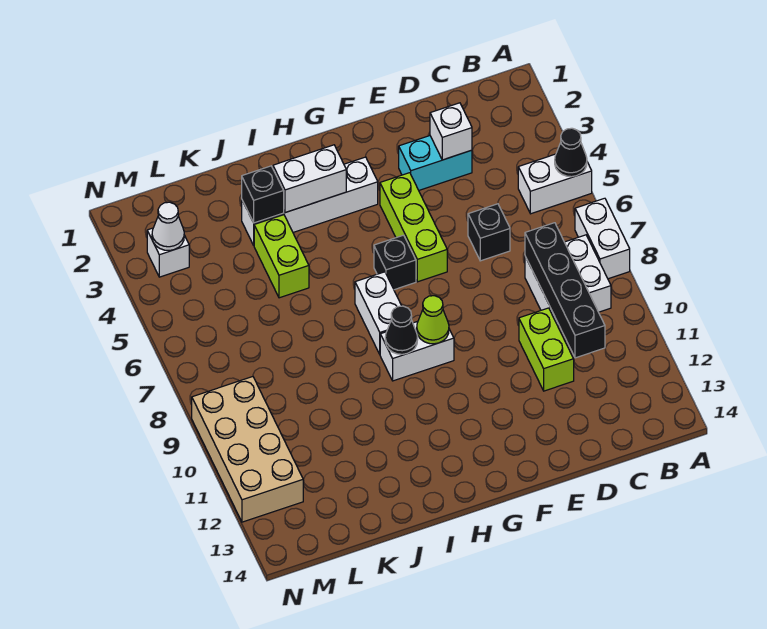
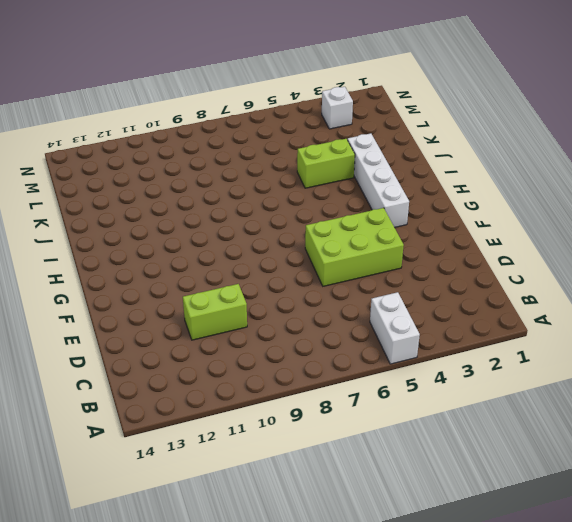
lime 2x3 brick [305,208,404,286] -> lime 1x3 brick [380,173,447,282]
none -> white 1x2 brick [575,198,630,279]
none -> white 2x2 brick [525,235,611,326]
none -> cyan 1x2 brick [399,136,472,190]

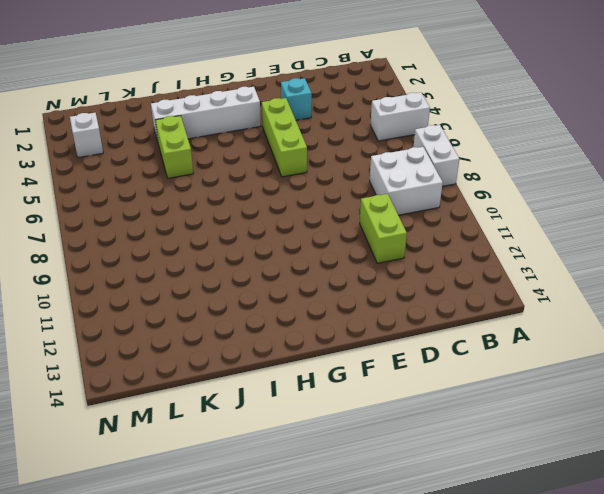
cyan 1x1 brick [281,78,312,120] -> cyan 1x2 brick [399,136,472,190]
none -> black 1x1 brick [468,204,510,261]
none -> black 1x1 brick [374,235,416,290]
none -> white 1x2 brick [380,321,454,381]

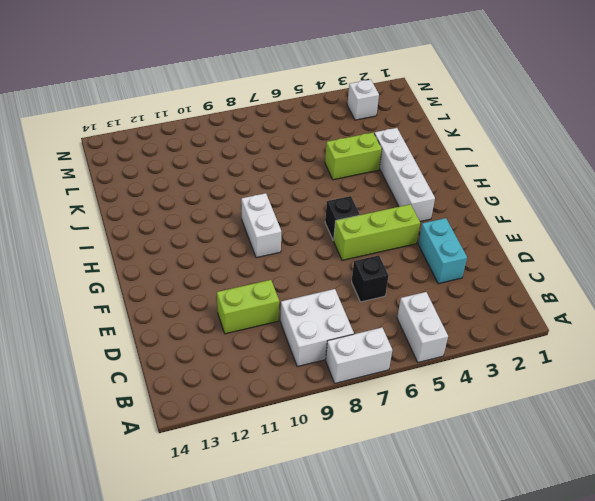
none -> white 1x2 brick [355,272,401,354]
none -> tan 2x4 brick [192,377,303,522]
none -> black 1x1 cone [555,128,587,177]

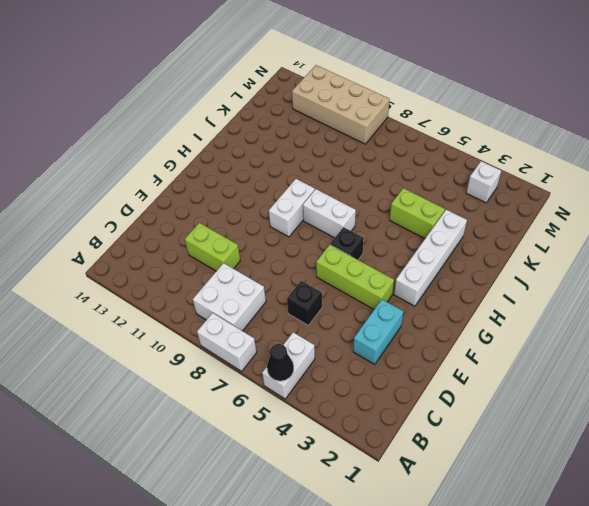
none -> black 1x4 brick [525,223,605,358]
none -> white 1x1 brick [430,103,472,160]
none -> lime 1x1 cone [417,296,449,344]

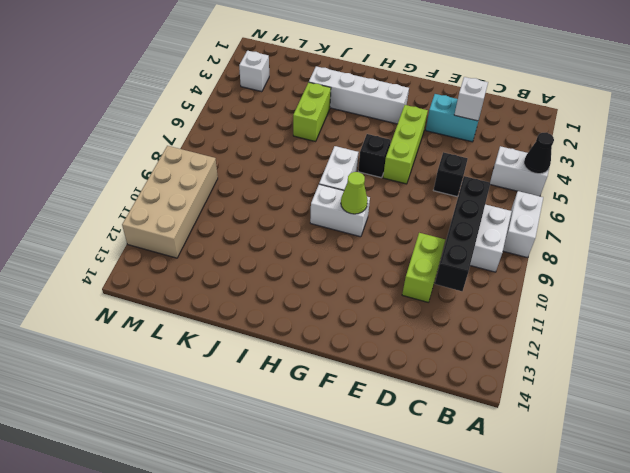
none -> white 1x2 brick [273,145,346,213]
none -> black 1x1 cone [385,306,418,354]
none -> black 1x1 brick [242,166,284,223]

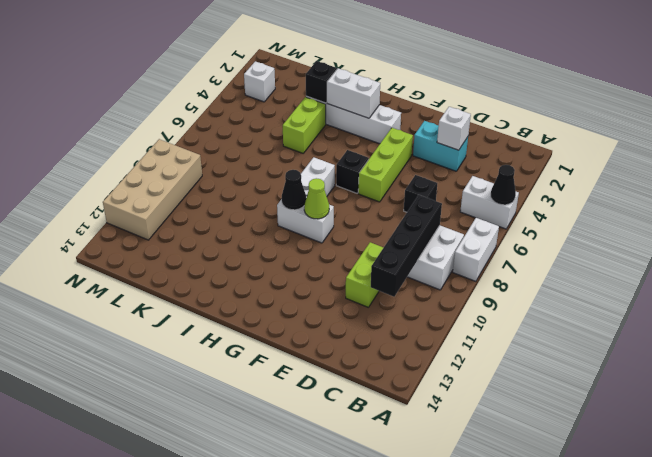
none -> white 1x1 cone [152,202,184,250]

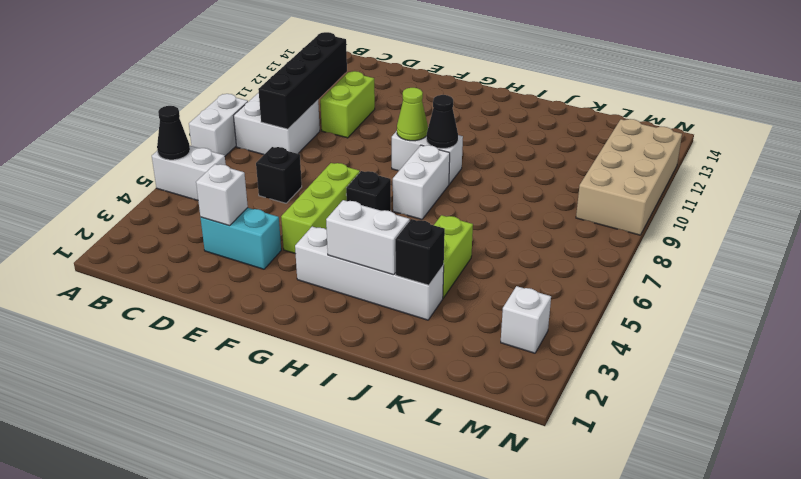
none -> white 1x1 cone [152,202,184,250]

